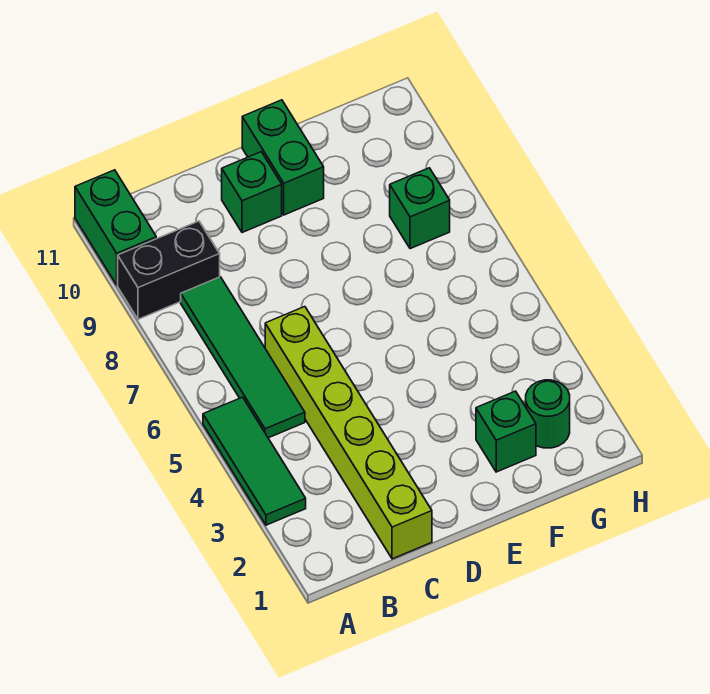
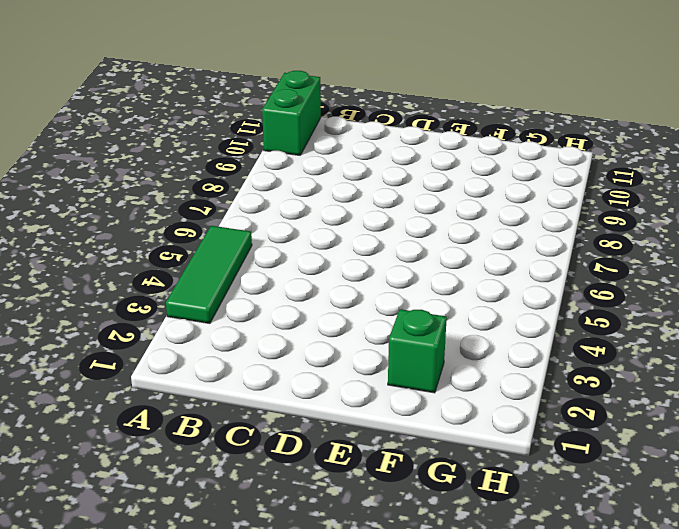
none -> black 1x2 brick [118,221,220,319]
none -> green 1x4 tile [181,277,305,438]

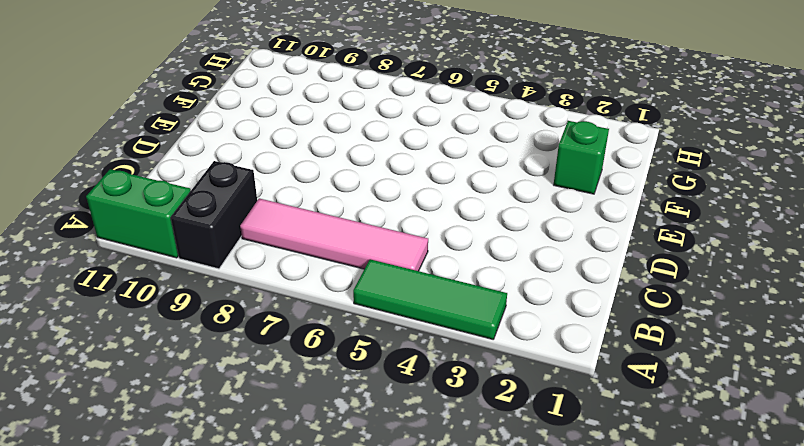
pink 1x4 tile [240,198,428,271] -> green 1x4 tile [181,277,305,438]
none -> lime 1x6 brick [265,307,432,559]
none -> green 1x1 brick [222,152,282,233]

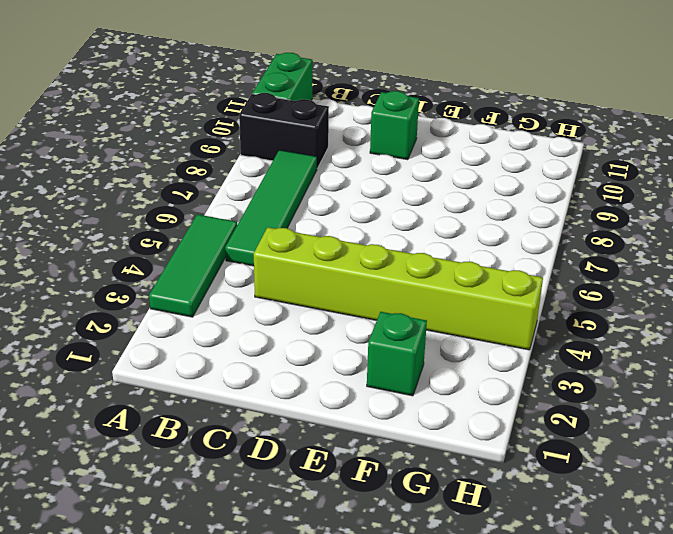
lime 1x6 brick [254,227,543,350] -> lime 1x6 brick turned to [265,307,432,559]
none -> green 1x2 brick [242,100,324,215]
none -> green 1x1 round brick [526,380,570,448]

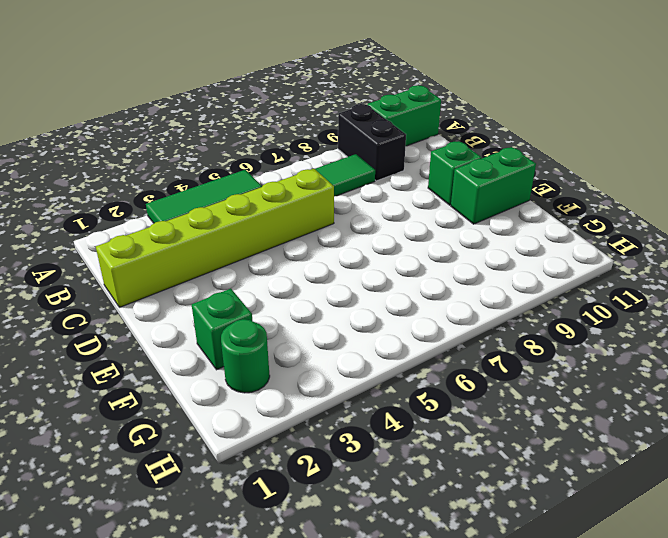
none -> green 1x1 brick [390,168,450,249]

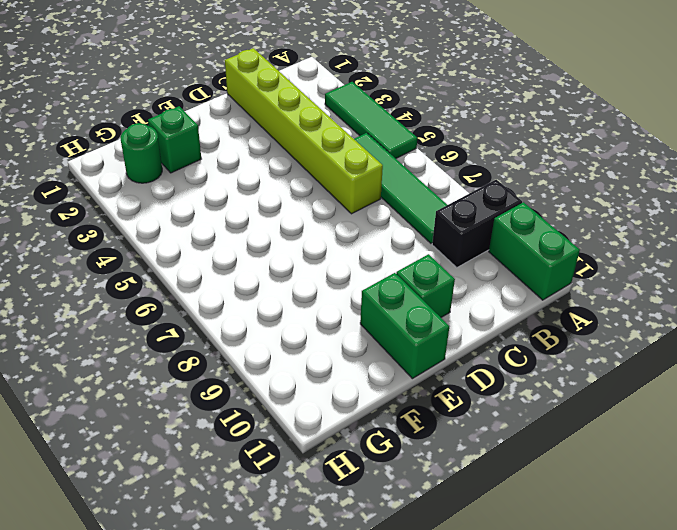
none -> green 1x1 brick [390,168,450,249]

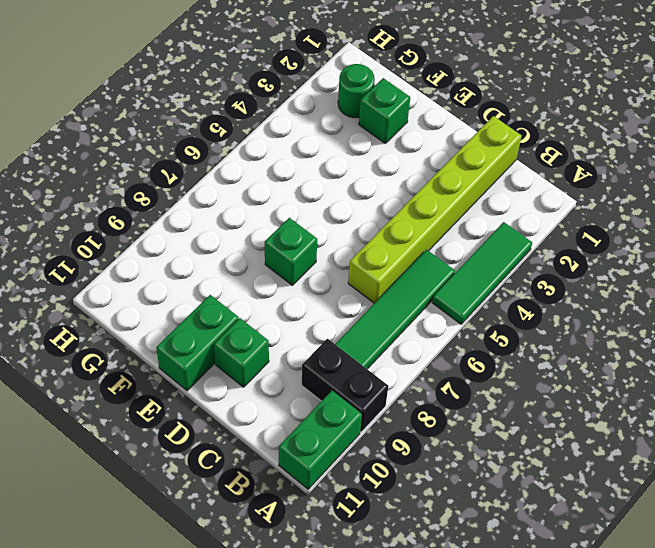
green 1x1 brick [265,218,317,285] -> green 1x1 brick moved to [390,168,450,249]

